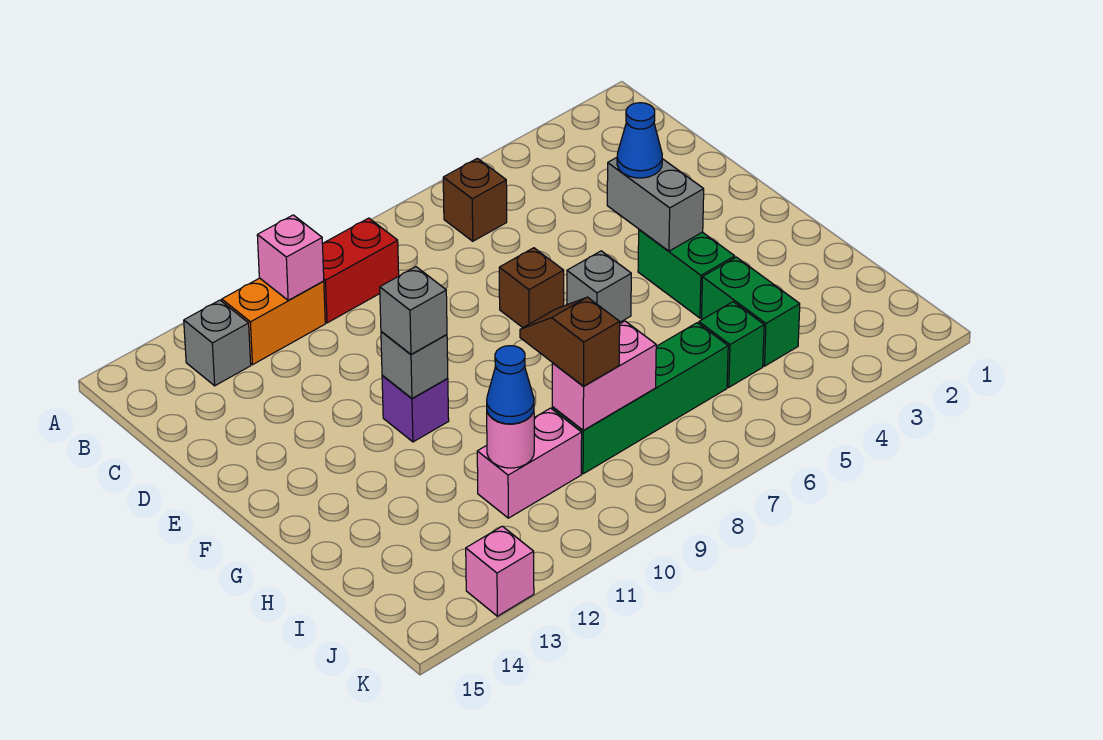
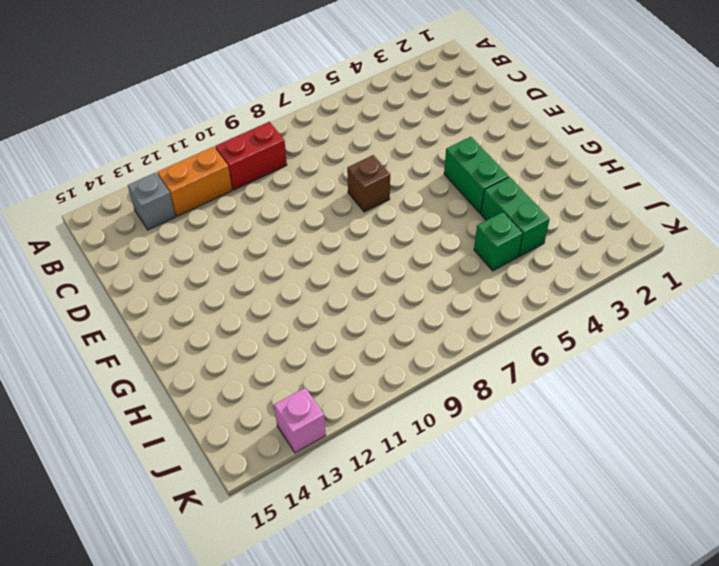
none -> brown 1x1 brick [443,158,507,241]
none -> grey 1x1 brick [567,251,631,322]
none -> purple 1x1 brick [382,376,449,442]

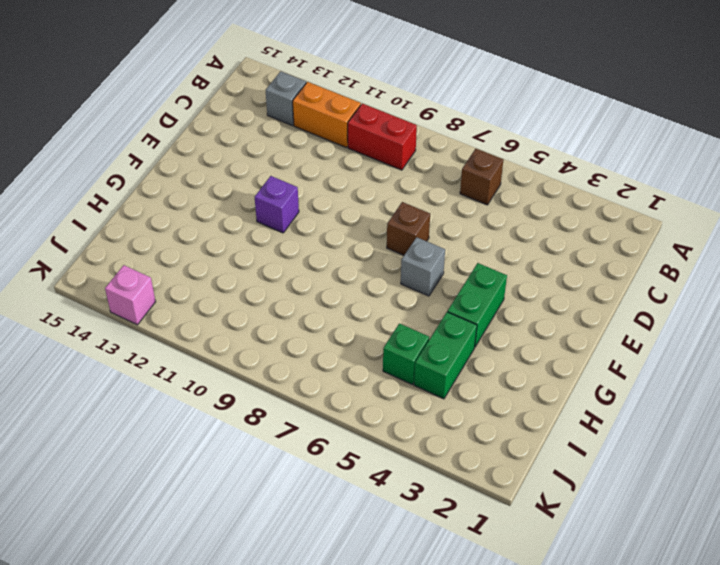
none -> green 1x4 brick [552,323,728,474]
none -> pink 1x2 brick [477,408,582,518]
none -> pink 1x1 brick [257,215,324,300]

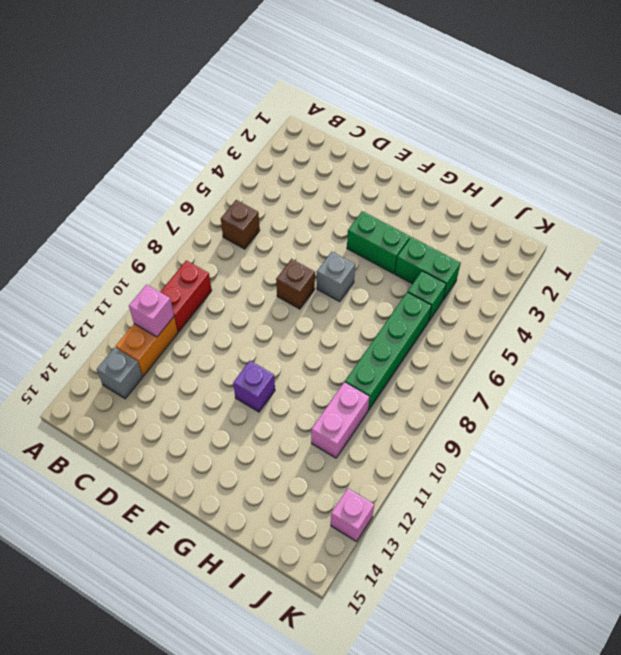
none -> grey 1x2 brick [607,158,704,251]
none -> grey 1x1 brick [381,331,448,398]
none -> pink 1x2 brick [552,321,656,430]

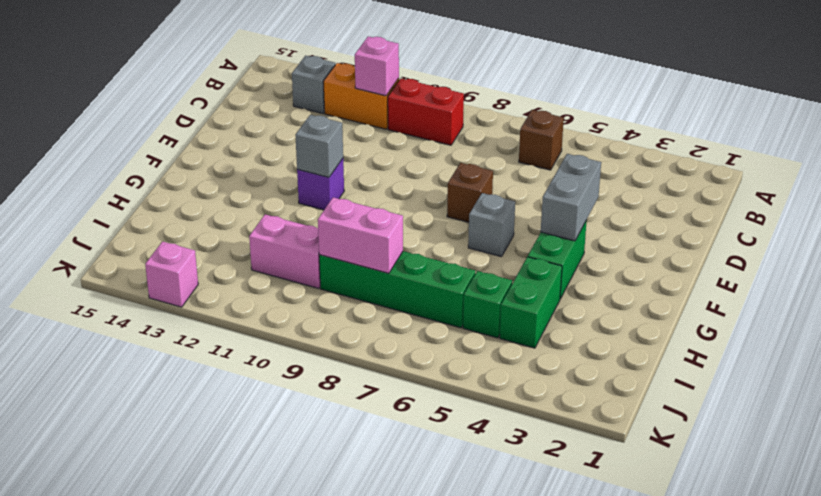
none -> pink 1x1 round brick [487,412,534,468]
none -> blue 1x1 cone [617,103,662,178]
none -> grey 1x1 brick [380,267,447,354]

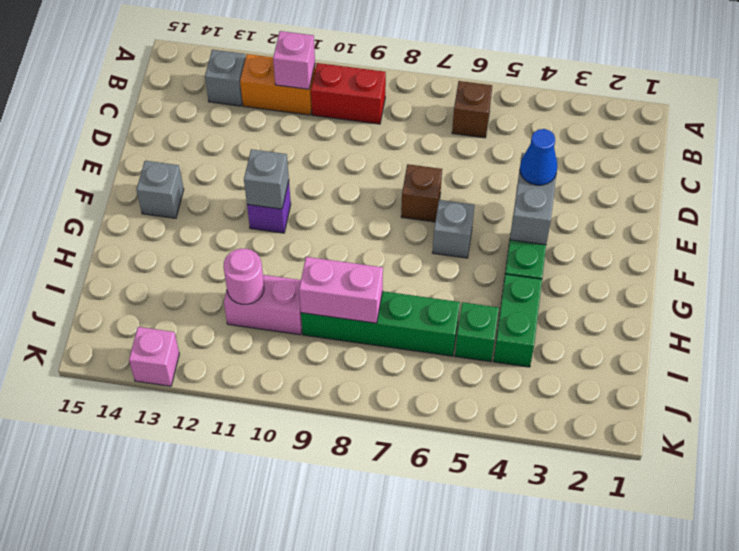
grey 1x1 brick [137,161,184,218] -> grey 1x1 brick moved to [380,267,447,354]
none -> brown 1x2 slope [520,297,620,386]
none -> blue 1x1 cone [487,346,534,424]

